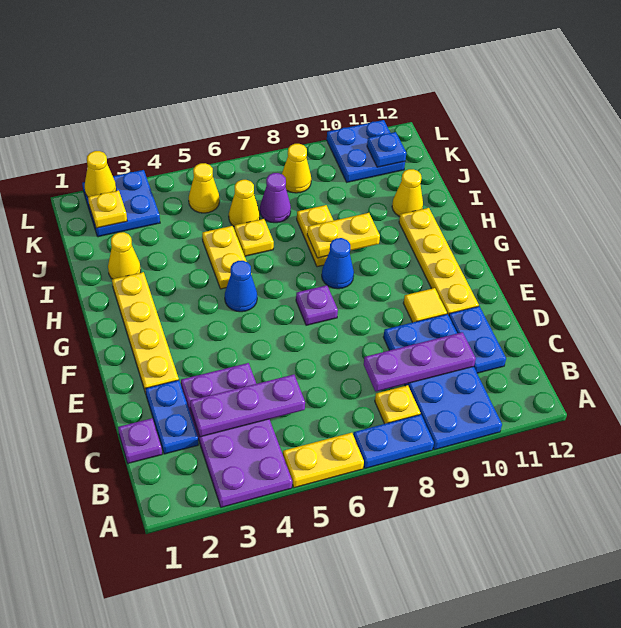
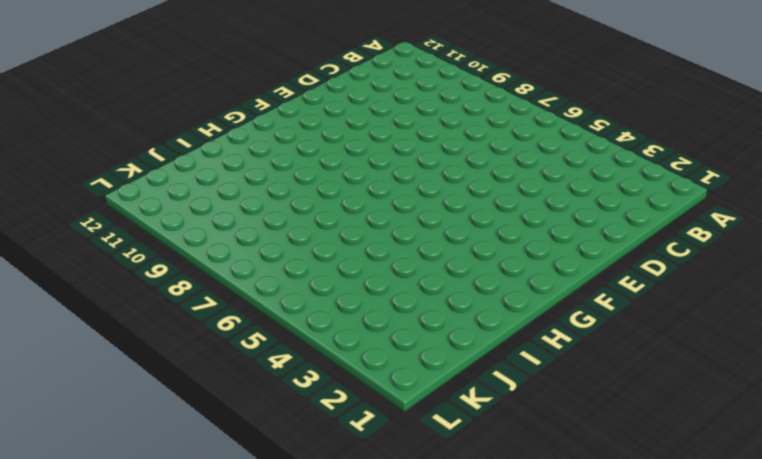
none -> purple 2x4 plate [181,363,292,507]
none -> yellow 1x2 plate [283,433,364,488]
none -> blue 1x2 plate [353,414,434,468]
none -> blue 2x4 plate [383,314,502,450]

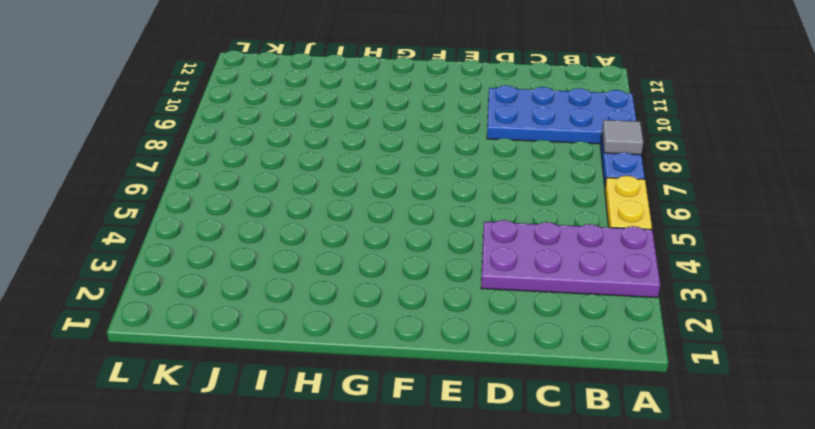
grey 1x1 tile [602,120,643,155] -> none
none -> yellow 1x1 plate [375,385,420,424]
none -> purple 1x1 plate [118,418,162,463]
none -> blue 1x2 plate [145,380,198,454]
none -> blue 1x2 plate [449,306,506,373]

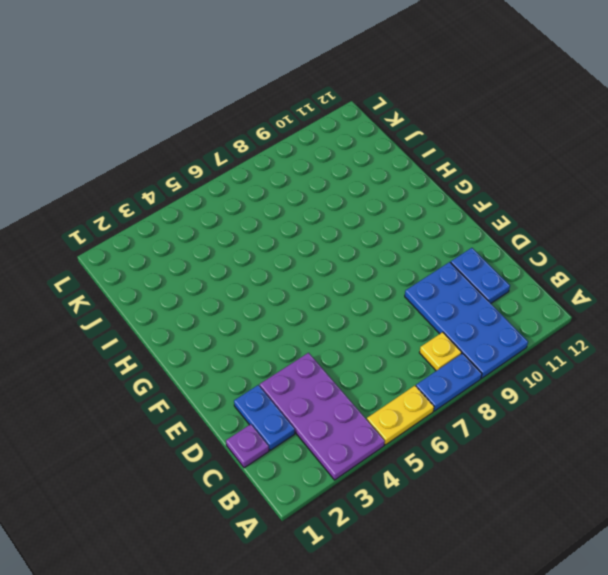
none -> yellow 1x4 plate [112,272,179,393]
none -> yellow 1x1 tile [403,288,447,322]
none -> yellow 1x4 plate [399,208,479,315]
none -> purple 1x1 plate [296,285,338,325]

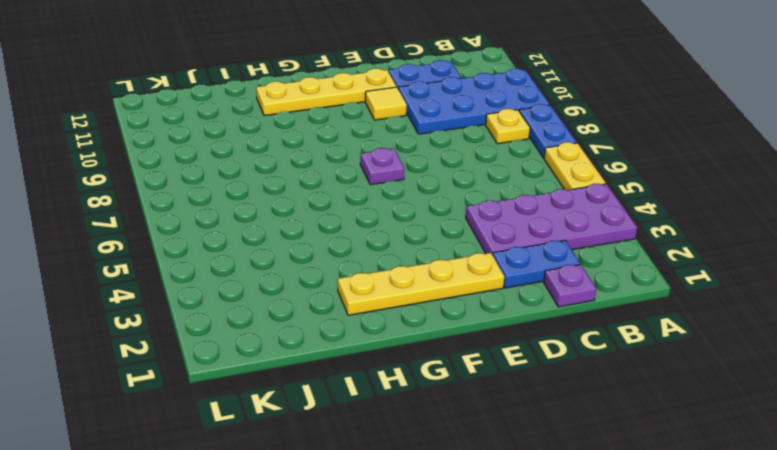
none -> blue 1x1 cone [225,261,257,312]
none -> blue 1x1 cone [322,238,354,289]
none -> yellow 1x2 plate [202,226,247,289]
none -> yellow 1x2 plate [297,205,334,267]

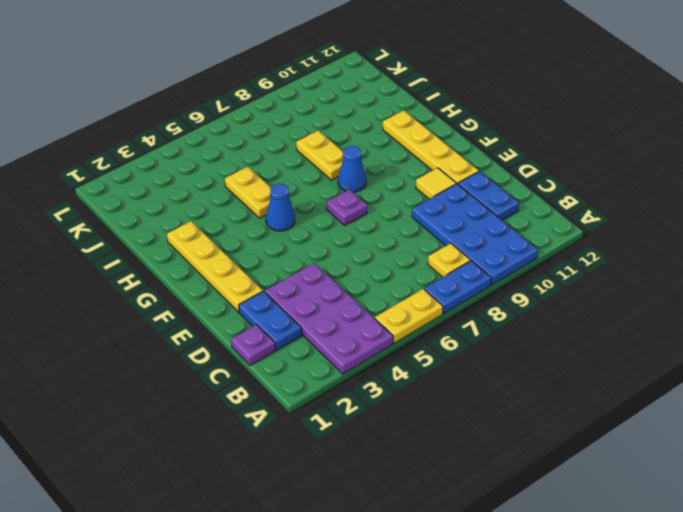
none -> yellow 1x1 cone [108,232,141,279]
none -> yellow 1x1 plate [234,219,274,256]
none -> yellow 1x1 cone [392,169,423,217]
none -> yellow 1x1 cone [229,180,260,226]

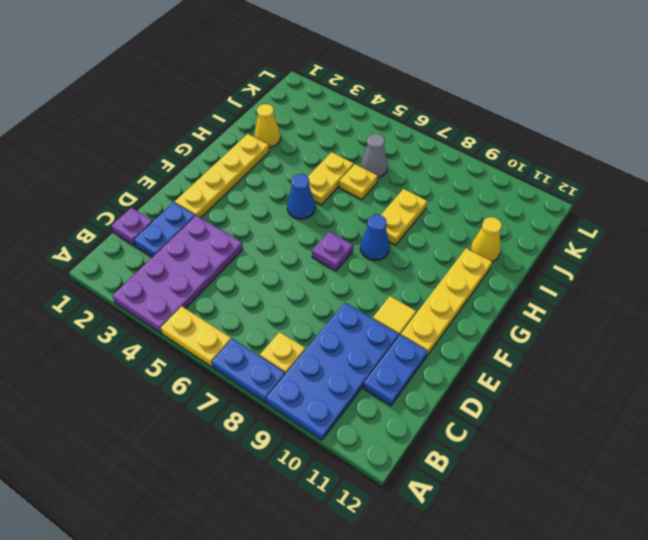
grey 1x1 cone [361,134,388,178] -> yellow 1x1 cone [229,180,260,226]
none -> purple 1x1 cone [260,173,291,223]
none -> blue 2x2 plate [82,170,160,237]
none -> yellow 1x1 cone [189,163,220,213]
none -> yellow 1x1 cone [282,144,311,193]

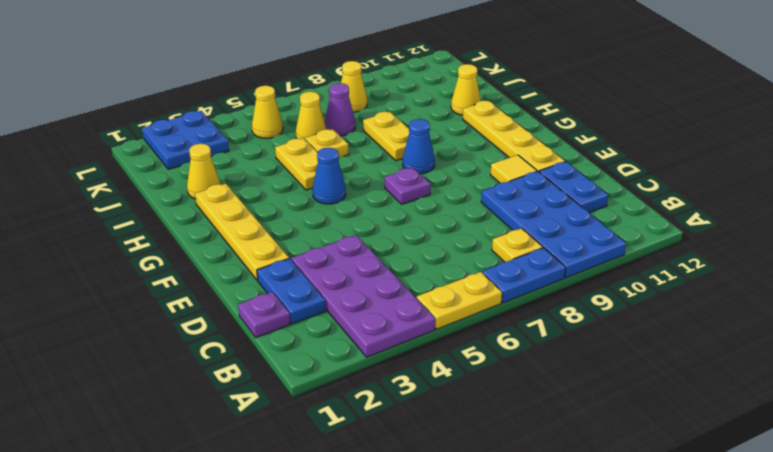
none -> blue 2x2 plate [327,120,405,182]
none -> purple 1x3 plate [190,375,305,437]
none -> purple 1x3 plate [364,332,476,392]
none -> yellow 1x2 plate [307,213,380,258]

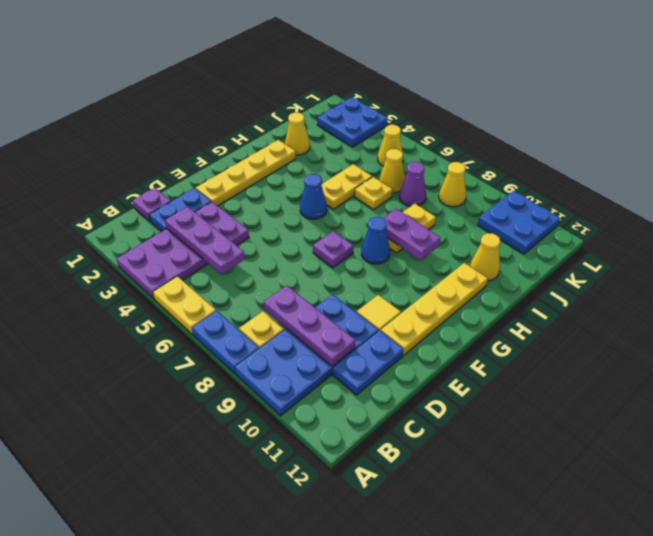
purple 1x2 plate [383,209,441,260] -> yellow 1x2 plate [307,213,380,258]
none -> yellow 1x1 plate [88,190,127,228]
none -> blue 1x1 plate [367,132,406,167]
none -> yellow 1x1 cone [85,151,116,197]

